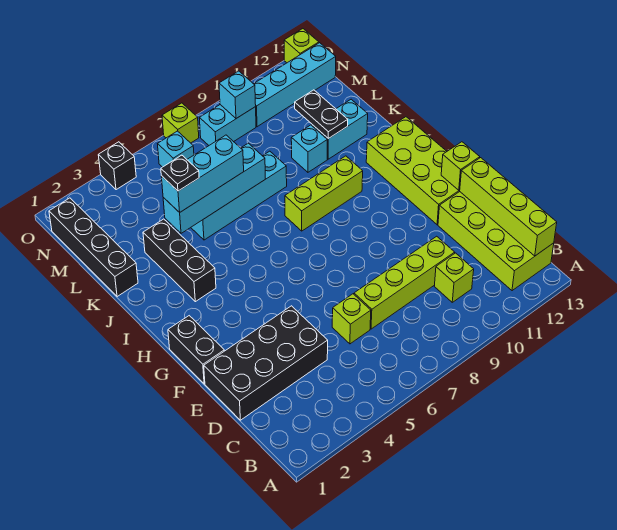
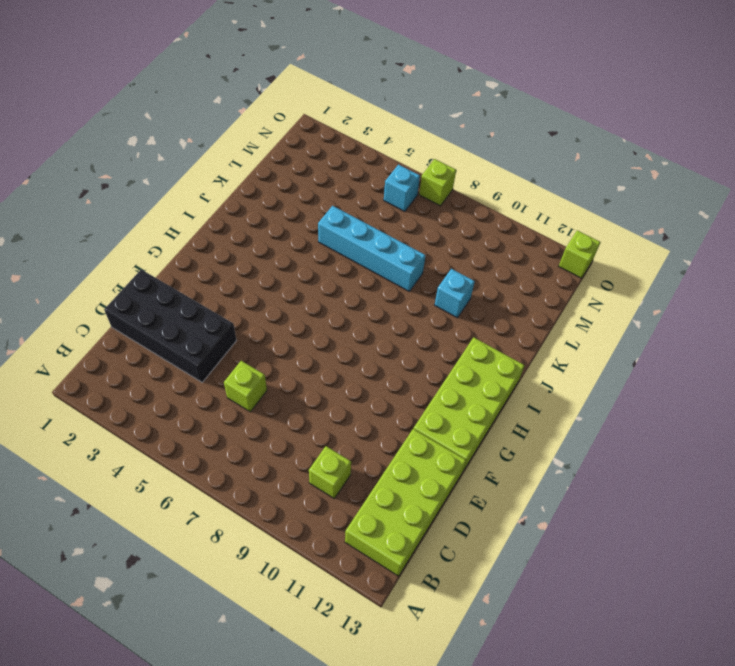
none -> lime 1x4 brick [354,236,455,329]
none -> black 1x2 brick [168,316,224,384]
none -> black 1x3 brick [143,219,216,302]

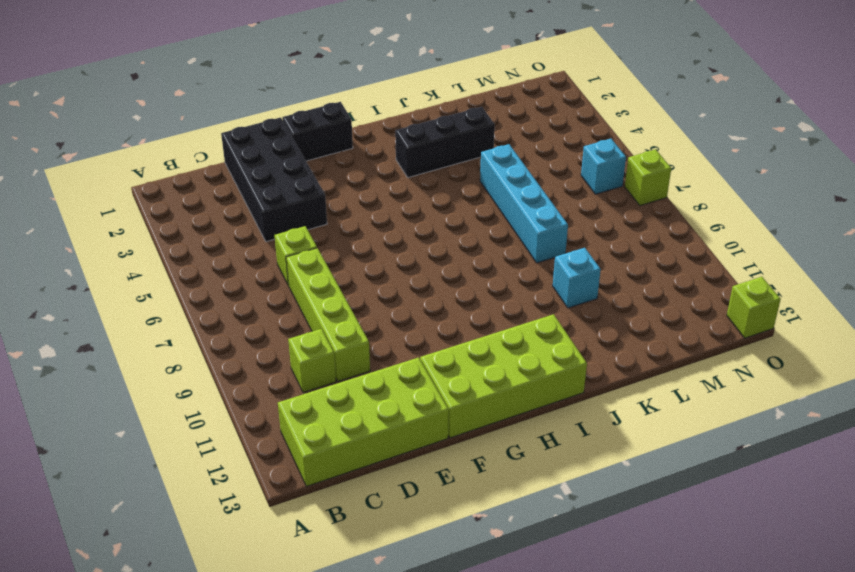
none -> lime 1x3 brick [285,156,363,231]
none -> black 1x4 brick [49,198,138,297]
none -> cyan 1x2 brick [312,99,368,159]

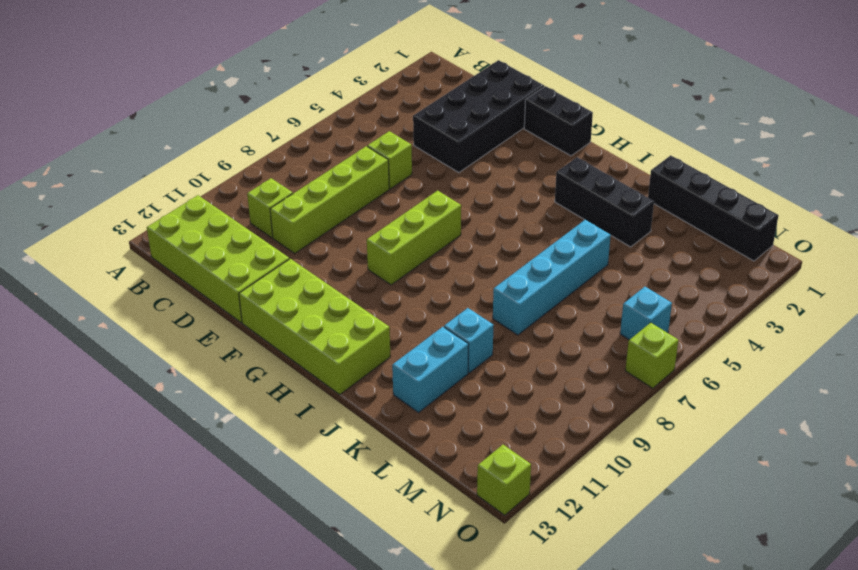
lime 1x3 brick [367,191,461,285] -> lime 1x3 brick moved to [285,156,363,231]
none -> cyan 1x2 brick [199,105,256,145]
none -> cyan 1x4 brick [254,43,336,127]
none -> black 1x1 brick [98,142,136,190]

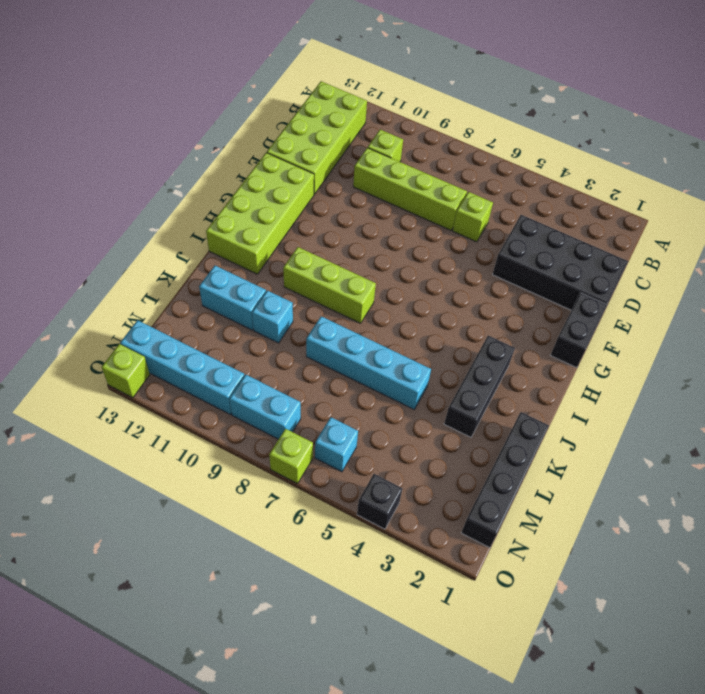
none -> lime 1x4 brick [460,158,557,256]
none -> lime 1x1 brick [441,142,480,190]
none -> cyan 1x4 brick [163,143,265,233]

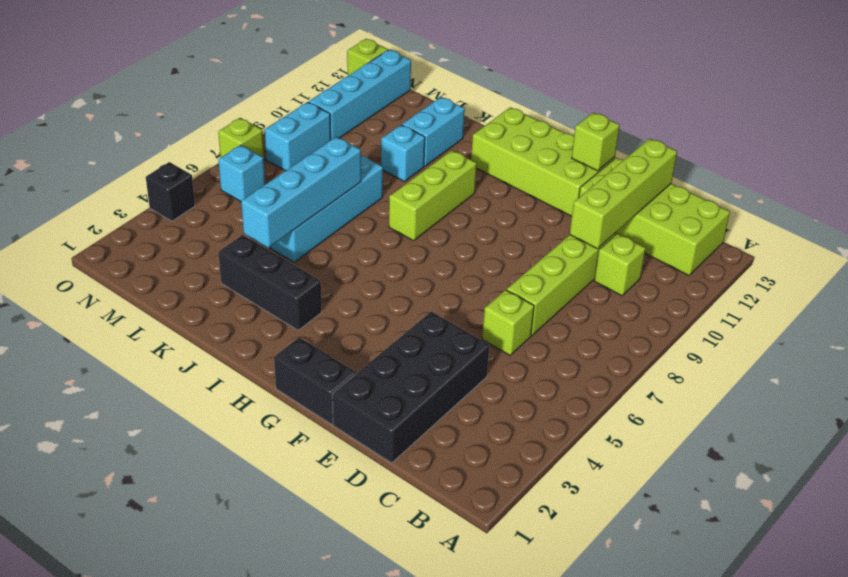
lime 1x4 brick [570,138,677,249] -> lime 1x4 brick turned to [460,158,557,256]
none -> black 1x4 brick [49,198,138,297]
none -> black 1x2 plate [295,90,348,139]
none -> cyan 1x1 brick [219,71,256,119]

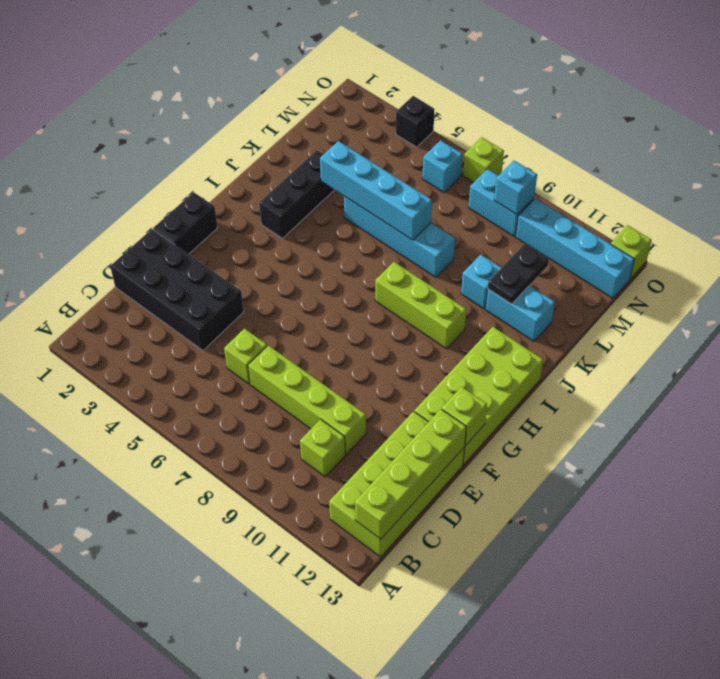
none -> black 1x4 brick [49,198,138,297]
none -> cyan 1x3 brick [161,135,244,213]
none -> black 1x1 plate [161,155,199,191]

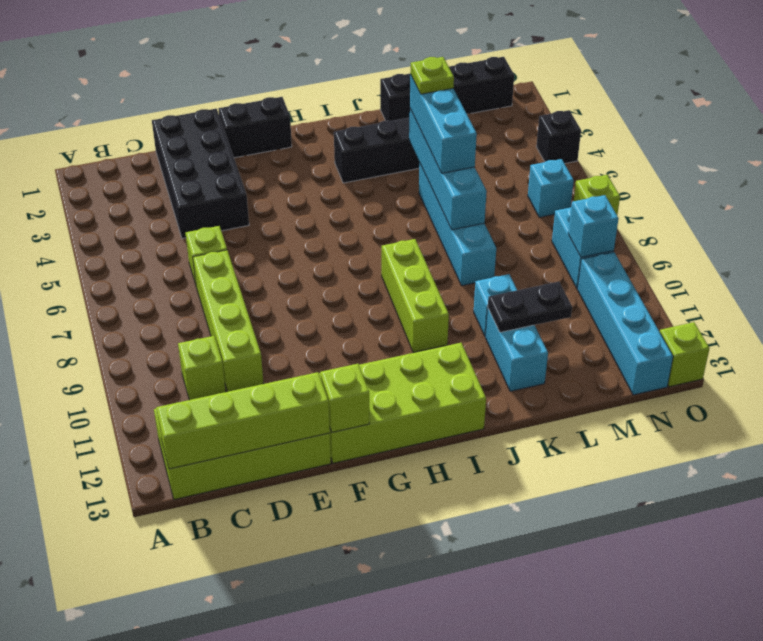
lime 1x1 plate [410,57,454,94] -> black 1x1 plate [161,155,199,191]

